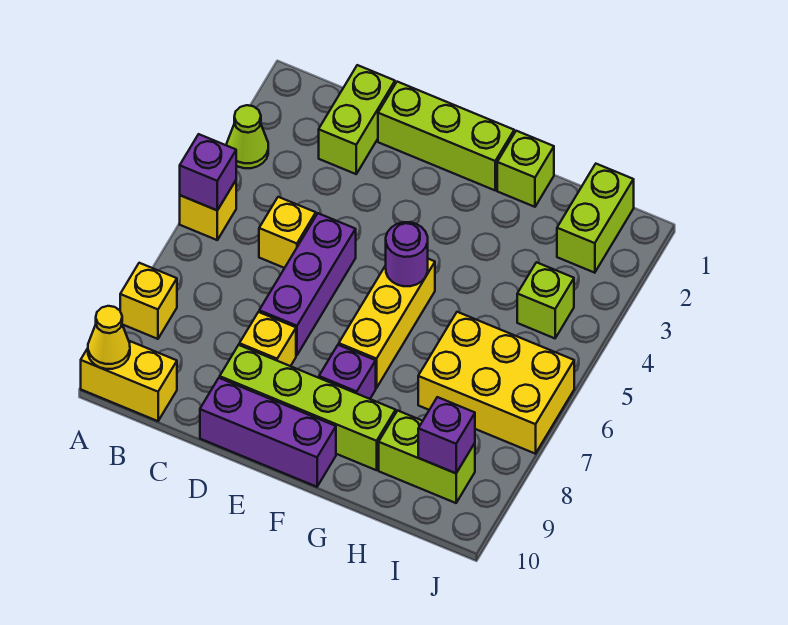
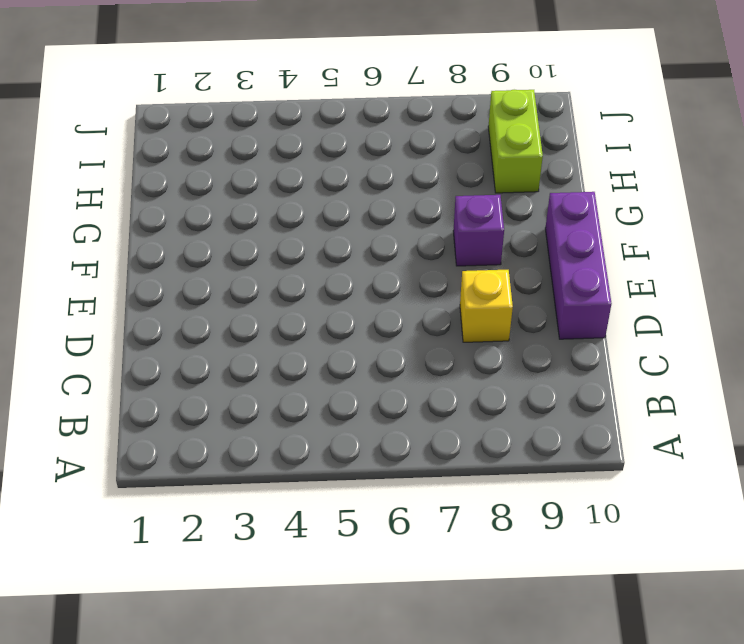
none -> lime 1x1 cone [227,105,268,168]
none -> yellow 1x1 brick [180,181,236,240]
none -> yellow 1x1 brick [120,263,177,339]

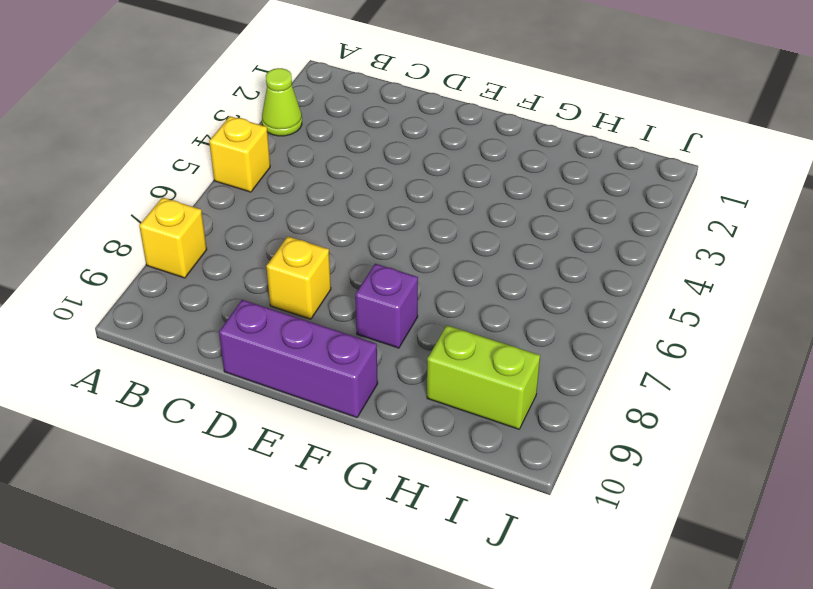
none -> yellow 1x2 brick [81,341,177,421]
none -> lime 1x2 brick [319,65,395,174]
none -> yellow 1x1 brick [259,197,316,268]

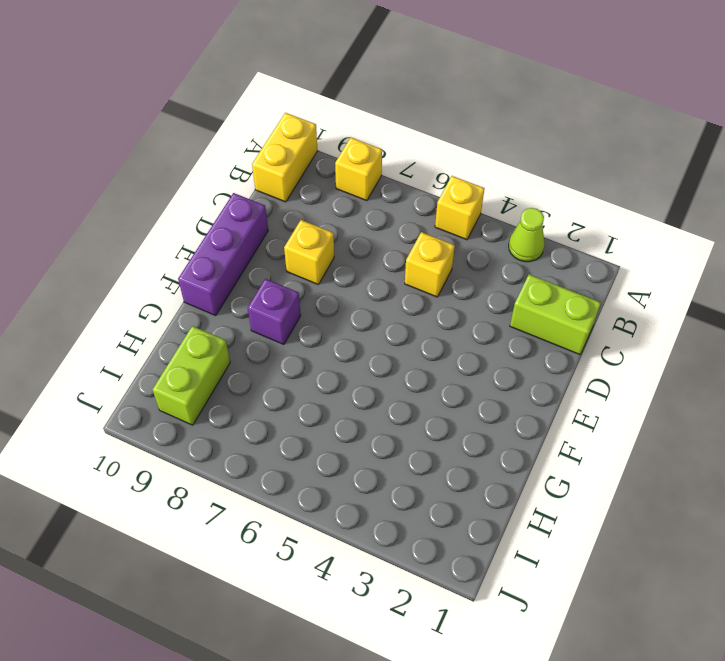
none -> lime 1x3 brick [378,82,514,190]
none -> purple 1x3 brick [259,213,356,355]
none -> lime 1x4 brick [220,345,396,470]

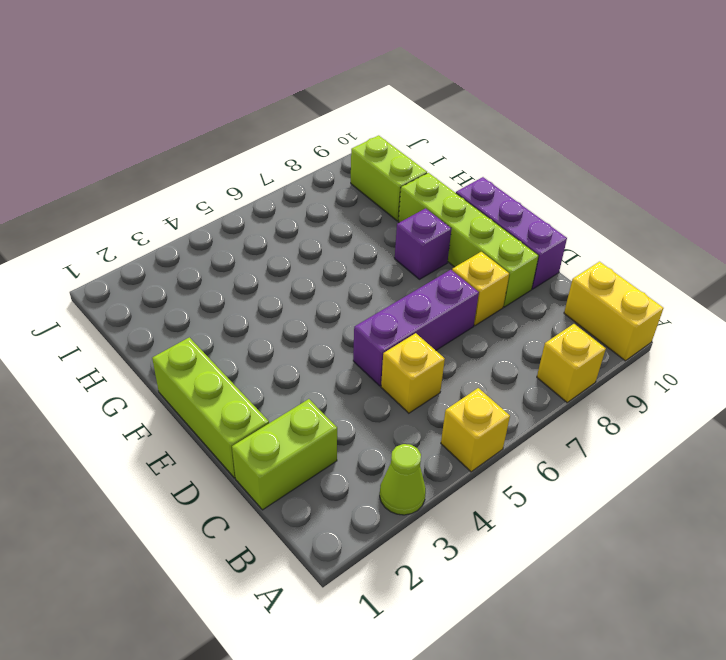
none -> yellow 1x3 brick [339,259,435,388]
none -> lime 1x1 brick [497,131,554,207]
none -> yellow 2x3 brick [418,312,574,454]

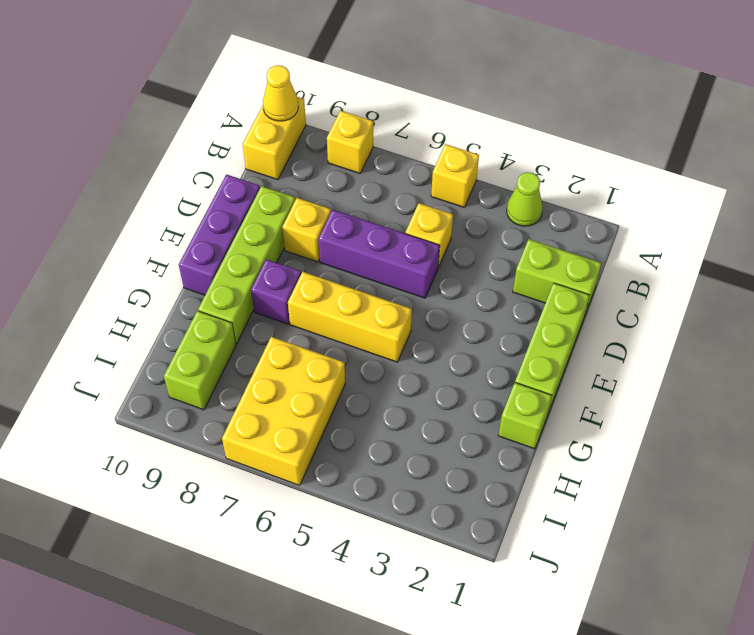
none -> lime 1x2 brick [557,164,634,273]
none -> lime 1x1 brick [517,262,574,338]
none -> purple 1x1 brick [180,134,236,210]

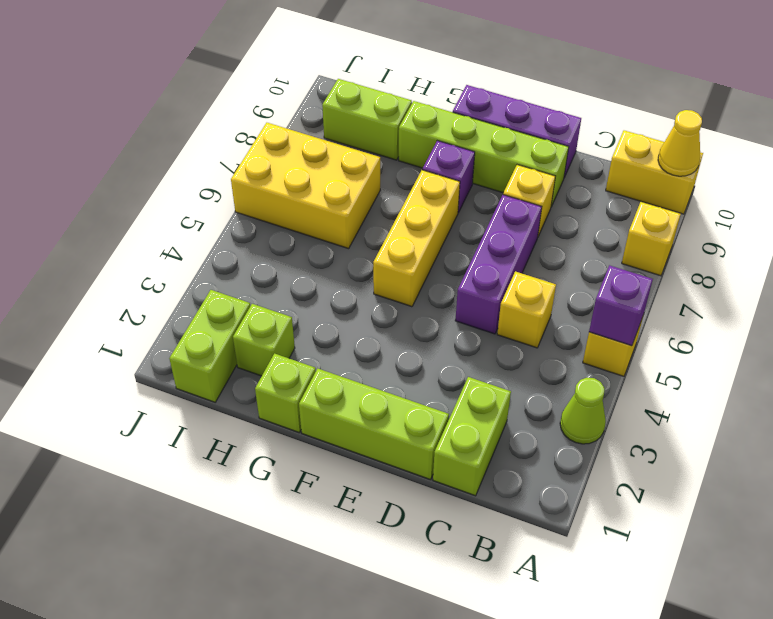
lime 1x1 brick [233,304,295,376] -> lime 1x1 brick moved to [517,262,574,338]
none -> purple 1x1 round brick [386,222,428,286]
none -> purple 1x1 brick [418,397,475,473]

